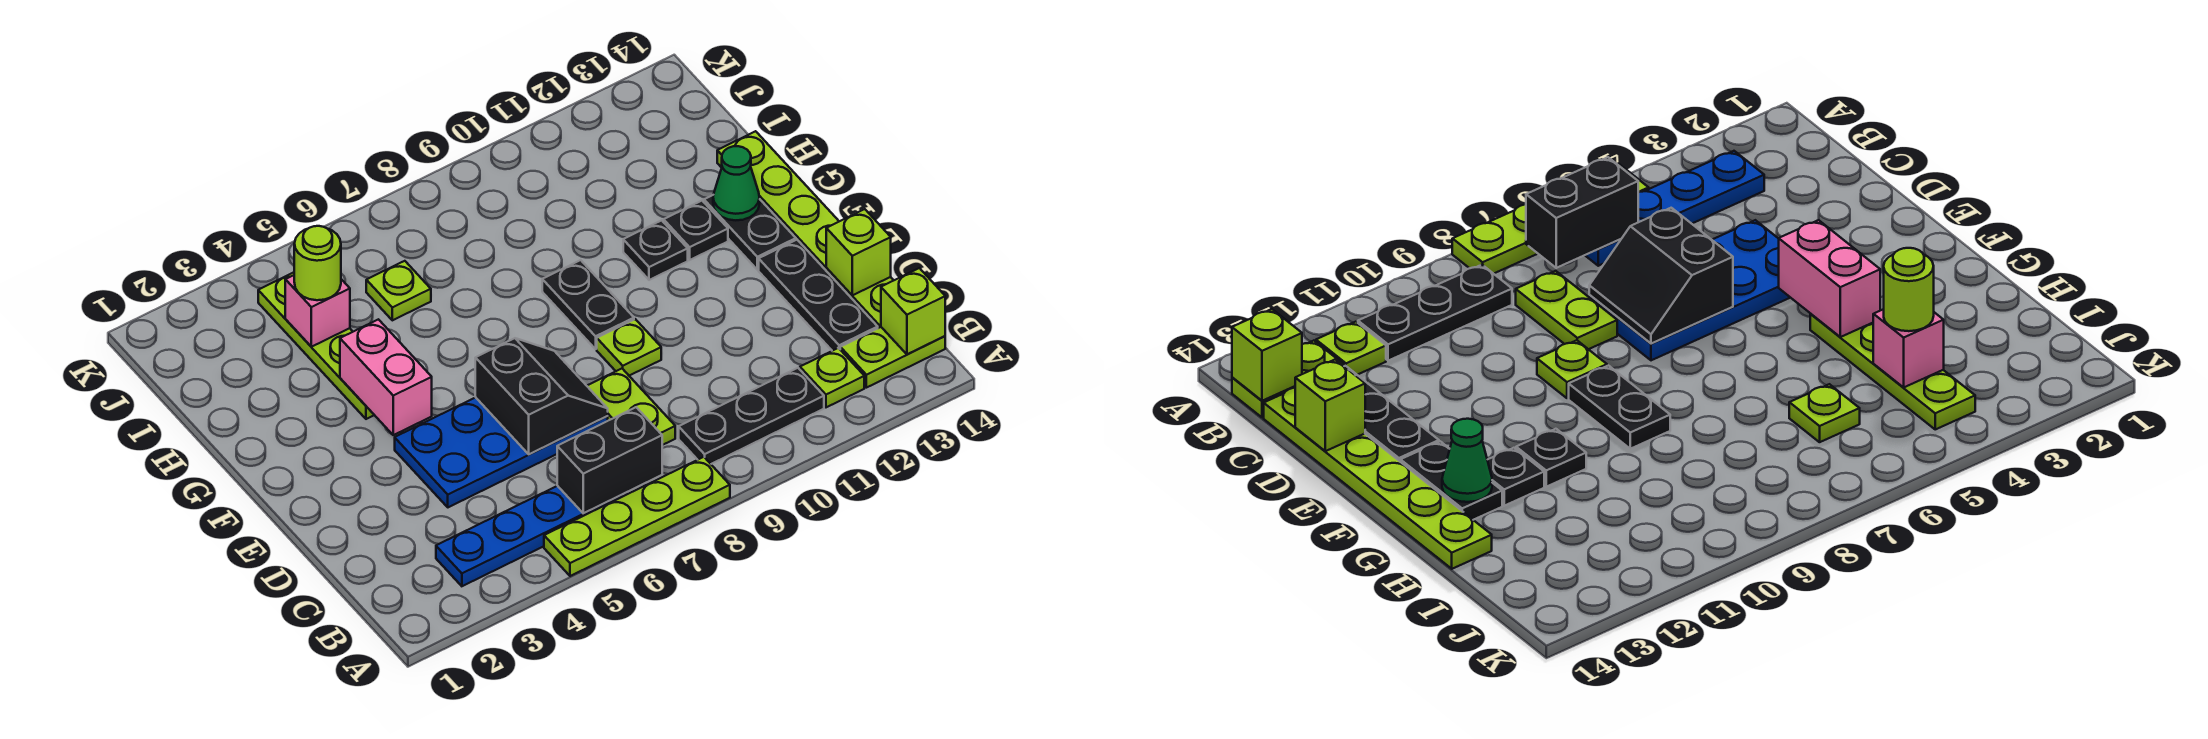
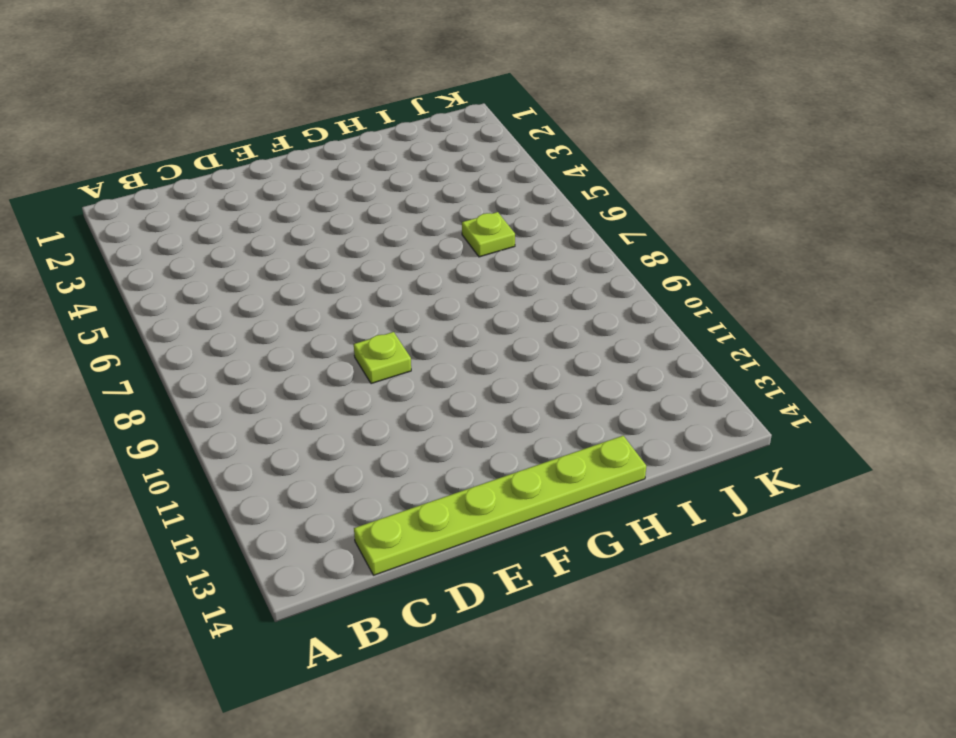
none -> lime 1x4 plate [544,457,730,576]
none -> blue 1x4 plate [436,486,622,586]
none -> black 1x3 plate [679,368,824,464]

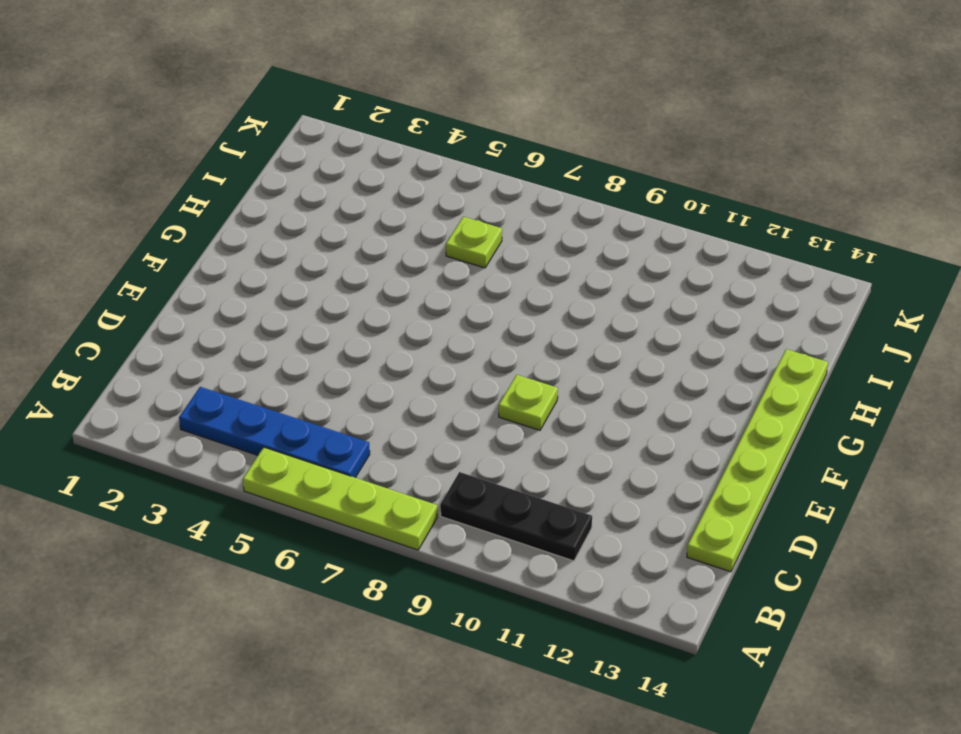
none -> lime 1x1 plate [800,348,864,407]
none -> lime 1x2 plate [840,327,945,388]
none -> lime 1x2 plate [587,369,675,445]

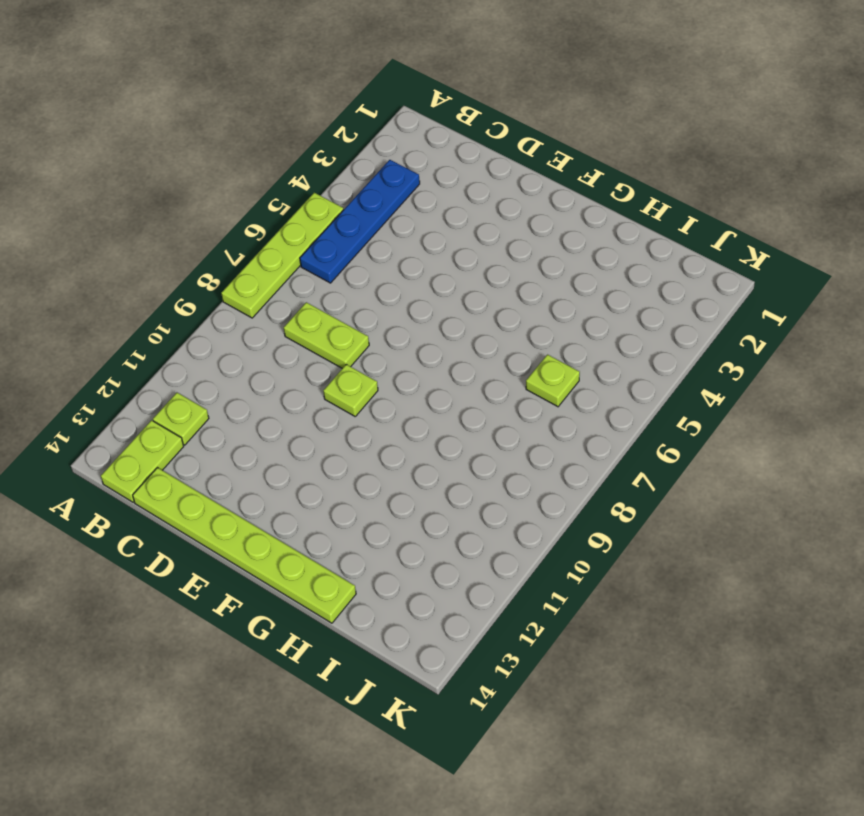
none -> black 1x3 plate [679,368,824,464]
none -> black 1x3 plate [759,240,878,351]
none -> blue 2x4 plate [395,397,608,507]

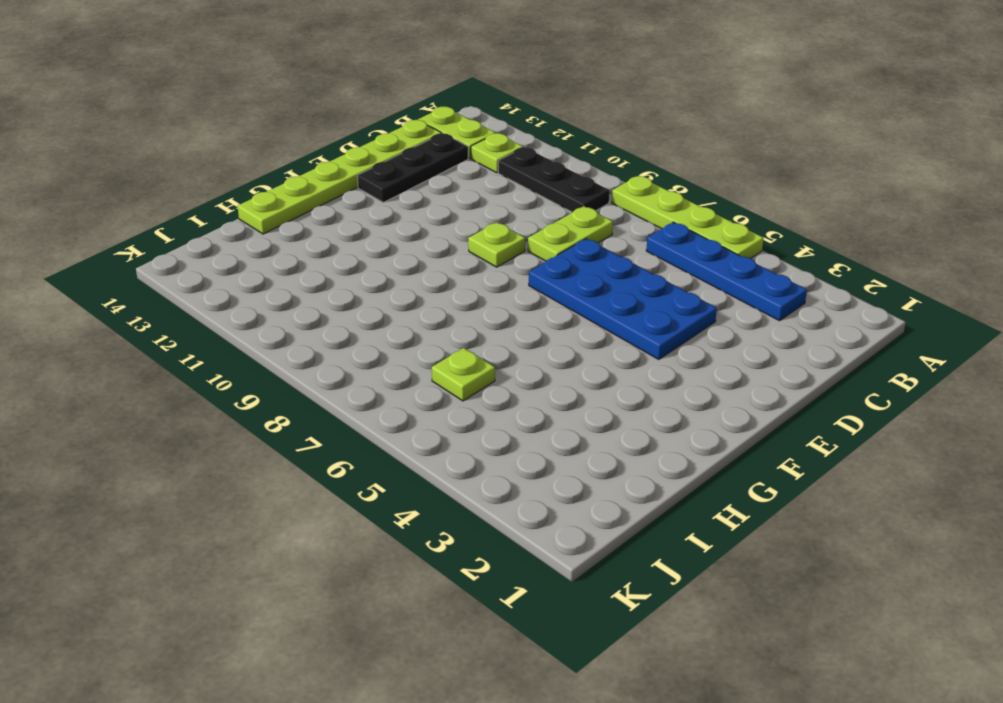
none -> black 1x2 plate [542,260,634,349]
none -> black 1x2 plate [704,195,796,270]
none -> lime 1x4 plate [258,273,374,419]

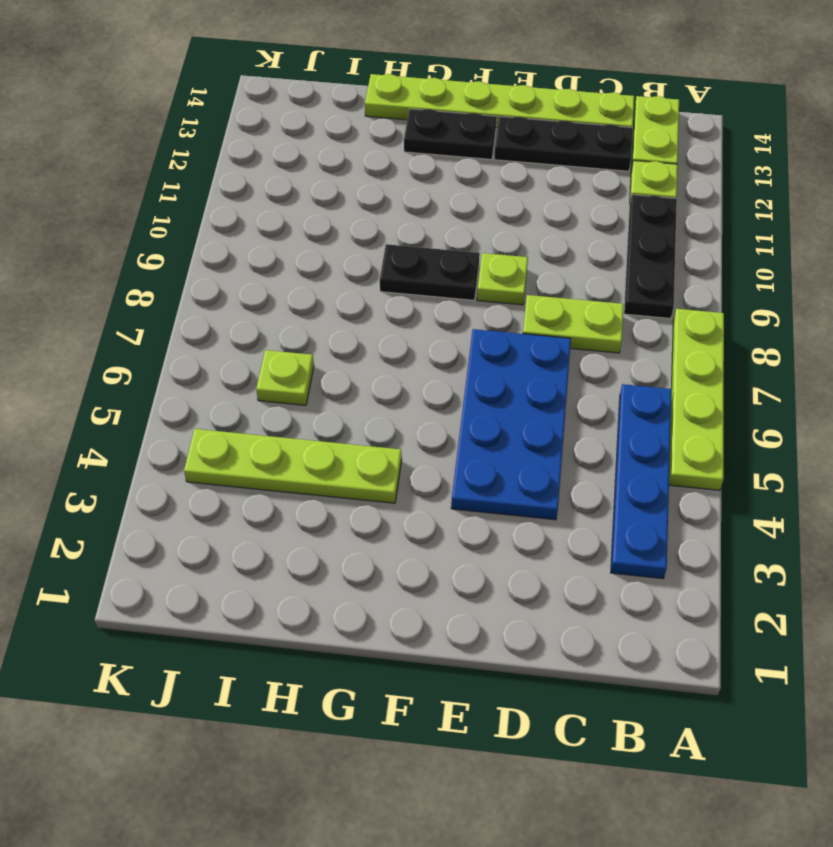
none -> black 1x1 plate [623,220,688,280]
none -> black 1x1 plate [664,201,728,260]
none -> black 1x2 brick [557,407,662,513]

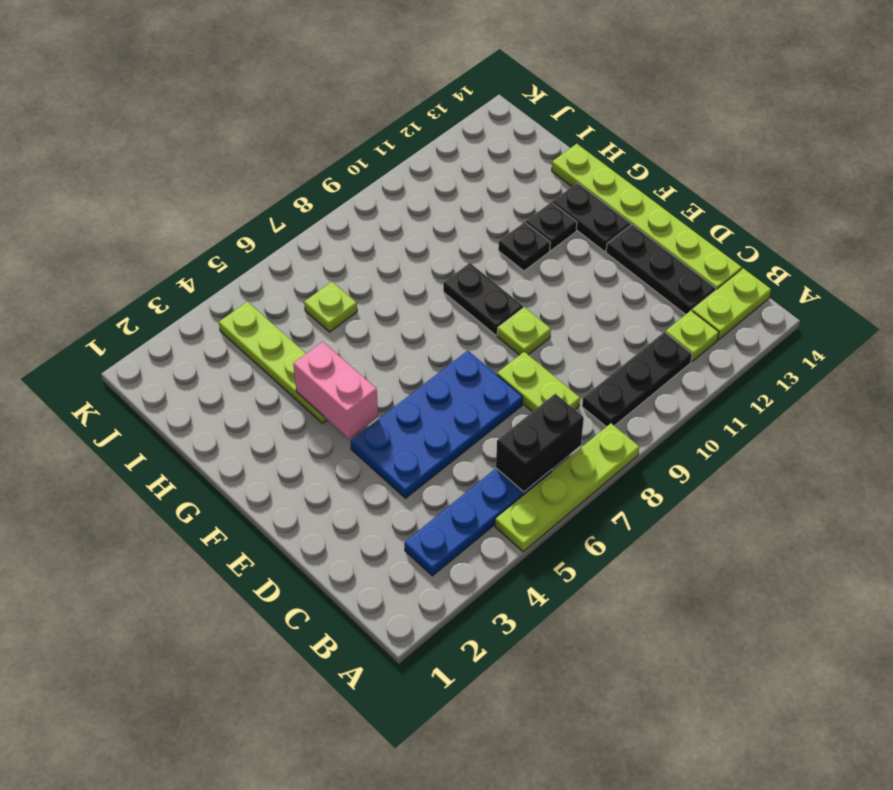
none -> lime 1x1 brick [881,268,945,354]
none -> black 2x2 slope [475,338,608,454]
none -> lime 1x1 brick [826,209,891,295]

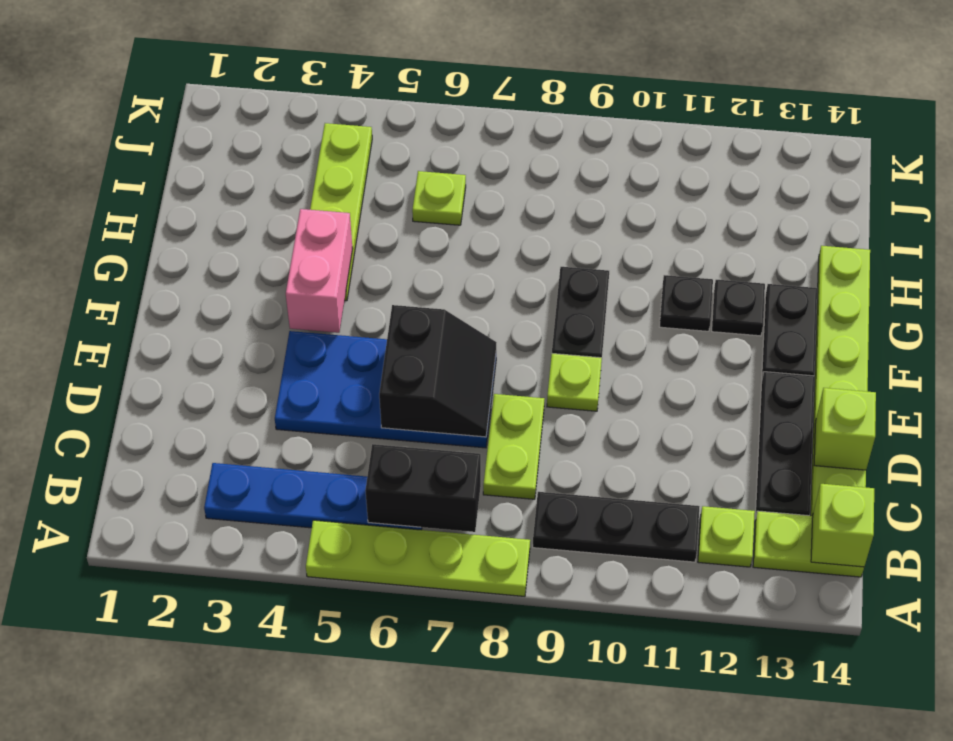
none -> green 1x1 cone [713,146,760,220]
none -> pink 1x1 brick [285,275,350,347]
none -> lime 1x1 round brick [294,226,341,300]

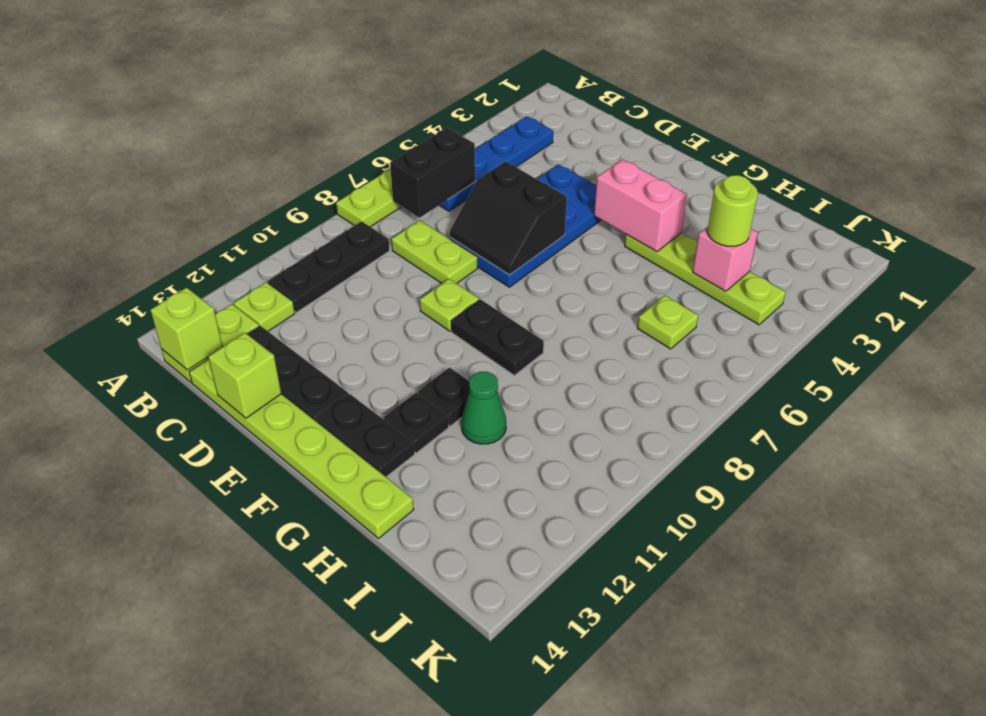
green 1x1 cone [461,372,506,444] -> green 1x1 cone moved to [713,146,760,220]

